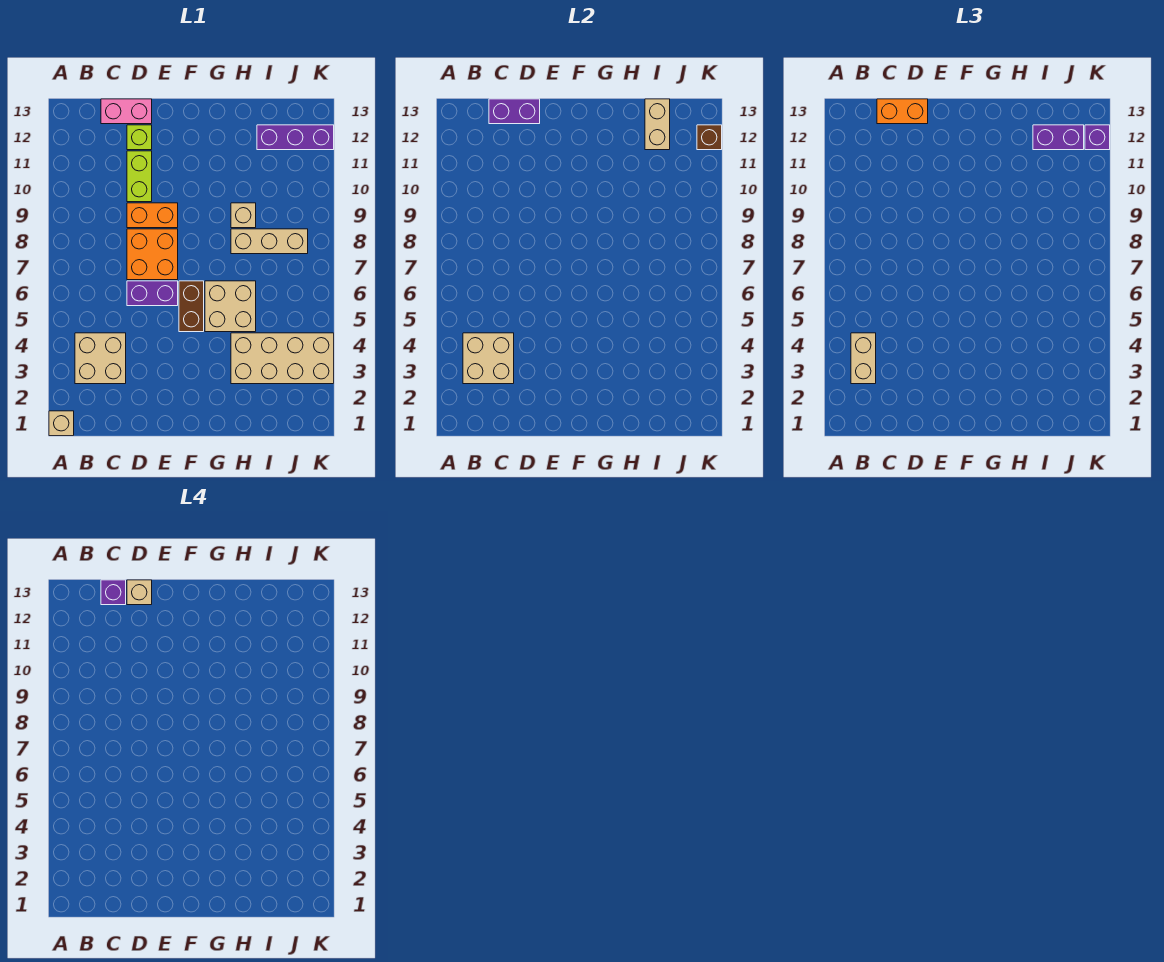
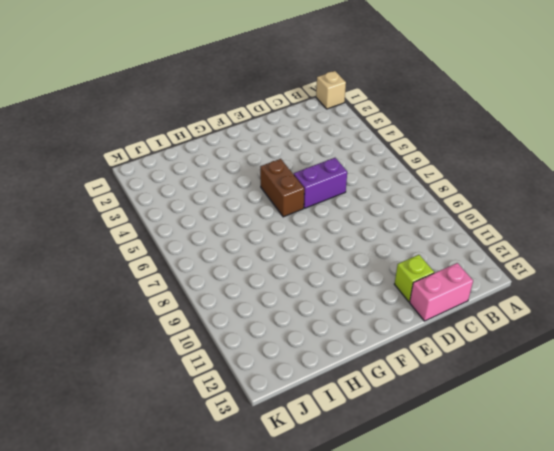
none -> tan 2x2 brick [75,333,126,384]
none -> orange 2x2 brick [127,229,178,280]
none -> orange 1x2 brick [127,203,178,228]

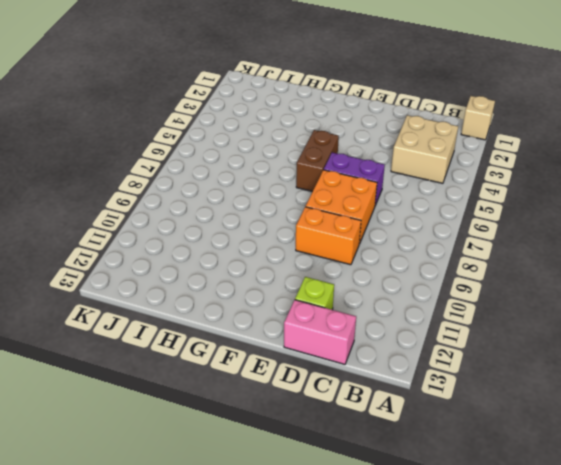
none -> lime 1x2 brick [127,151,152,202]
none -> tan 2x2 brick [205,281,256,332]
none -> tan 2x4 brick [231,333,334,384]

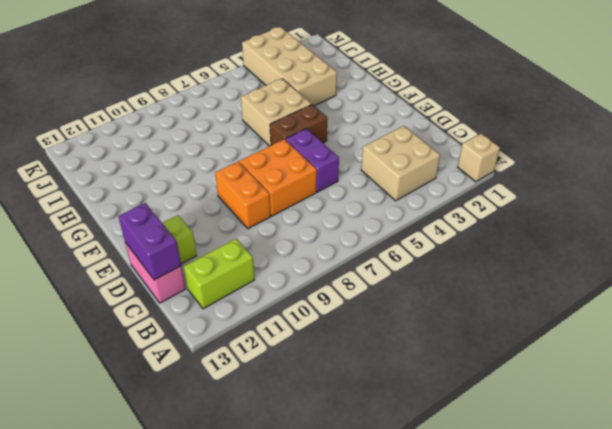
lime 1x2 brick [184,239,255,309] -> lime 1x2 brick moved to [127,151,152,202]
none -> tan 1x3 brick [231,229,308,254]
none -> tan 1x1 brick [231,203,256,228]
none -> purple 1x3 brick [257,125,334,150]

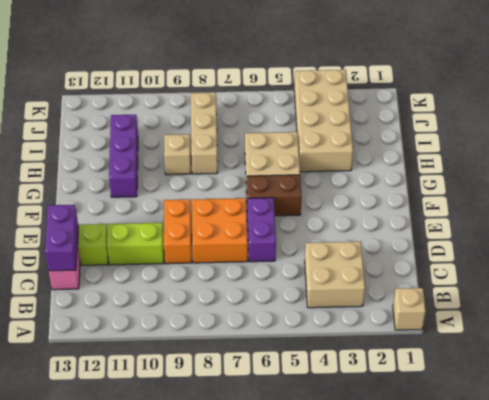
purple 1x3 brick [109,115,138,197] -> purple 1x3 brick moved to [257,125,334,150]
none -> tan 2x2 brick [463,333,514,384]
none -> tan 1x2 brick [645,99,670,150]
none -> brown 1x1 brick [697,125,722,150]

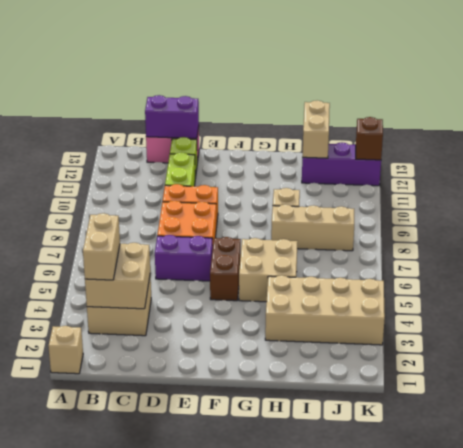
none -> orange 1x2 brick [877,99,928,124]
none -> purple 1x2 brick [1033,125,1084,150]
none -> purple 1x1 brick [1085,125,1110,150]

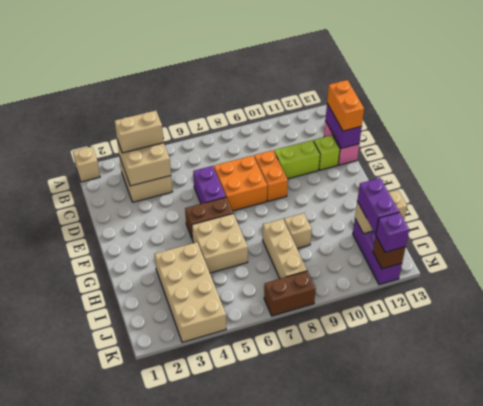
brown 1x2 brick [264,271,316,316] -> none
none -> purple 1x1 brick [101,580,126,605]
none -> tan 1x1 brick [127,580,152,605]

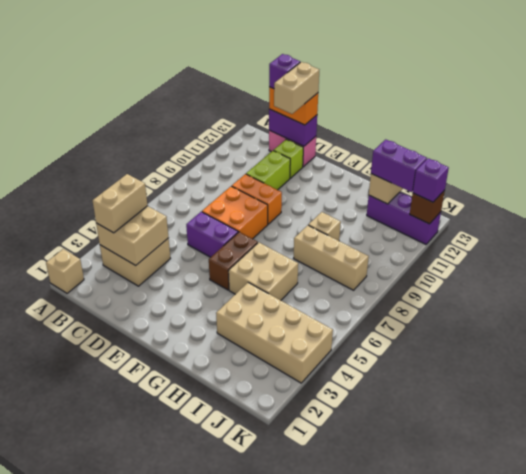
tan 1x2 brick [274,62,319,114] -> tan 1x1 brick [127,580,152,605]

